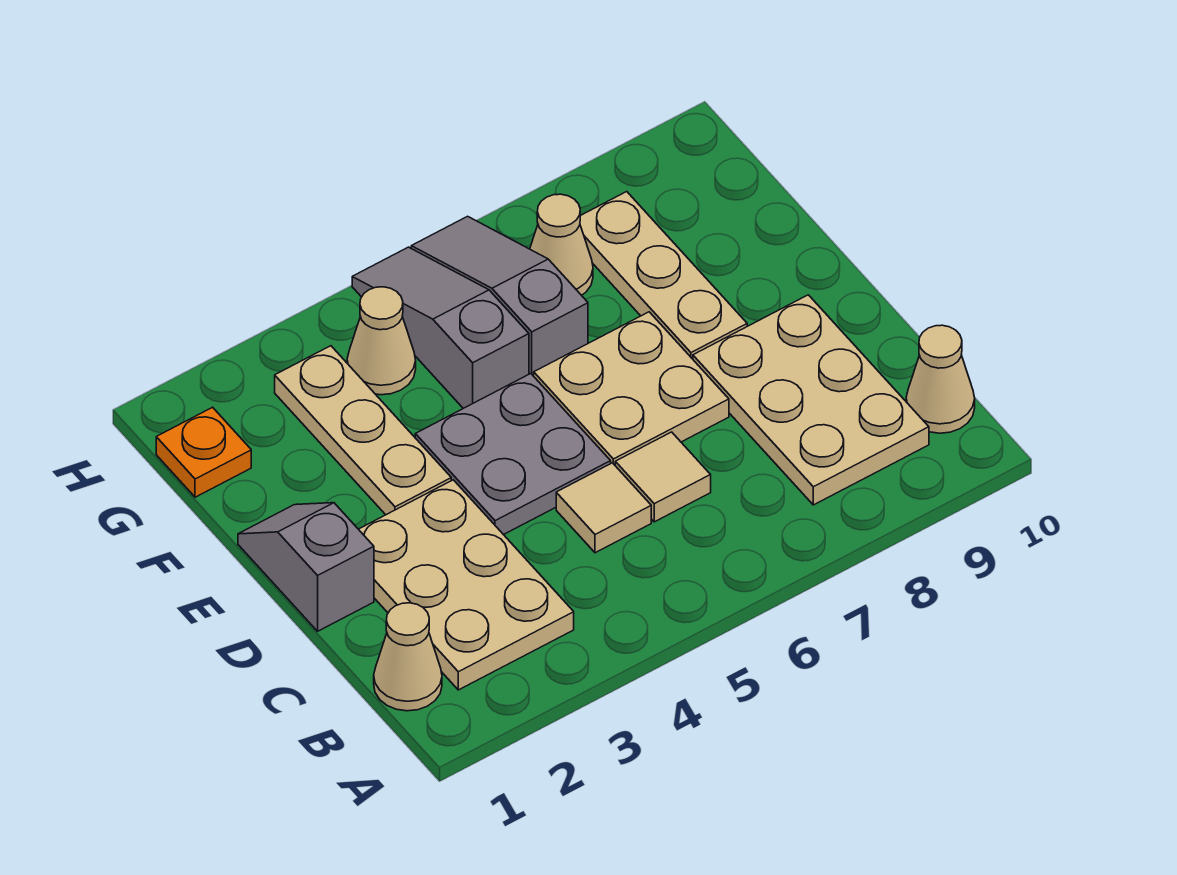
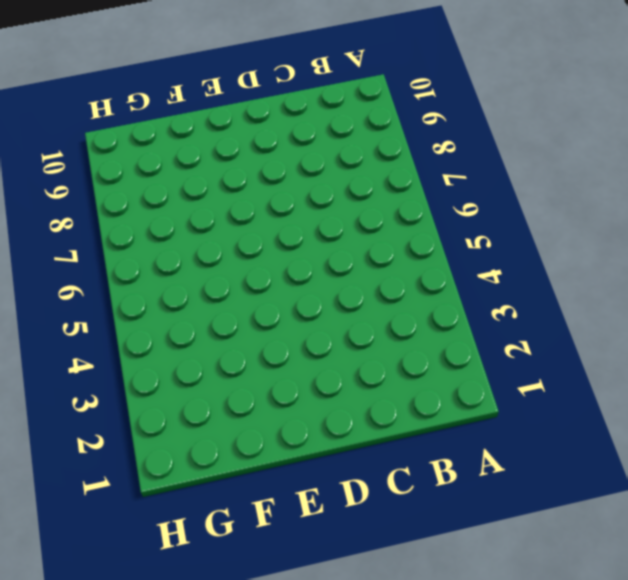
none -> tan 1x1 cone [374,603,442,711]
none -> tan 2x3 plate [359,480,574,690]
none -> tan 2x3 plate [693,295,929,505]

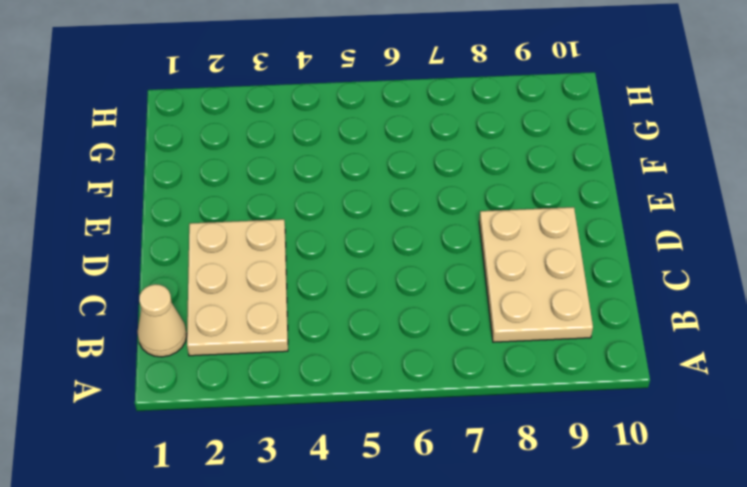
none -> tan 1x1 cone [906,325,975,433]
none -> tan 1x1 tile [556,463,651,553]
none -> tan 1x1 tile [615,432,711,522]

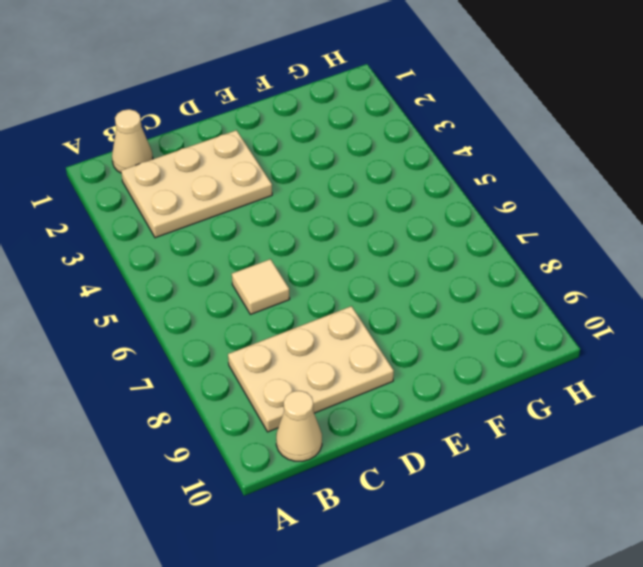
none -> tan 1x1 tile [556,463,651,553]
none -> grey 1x2 slope [238,503,374,631]
none -> grey 2x2 plate [415,374,611,535]

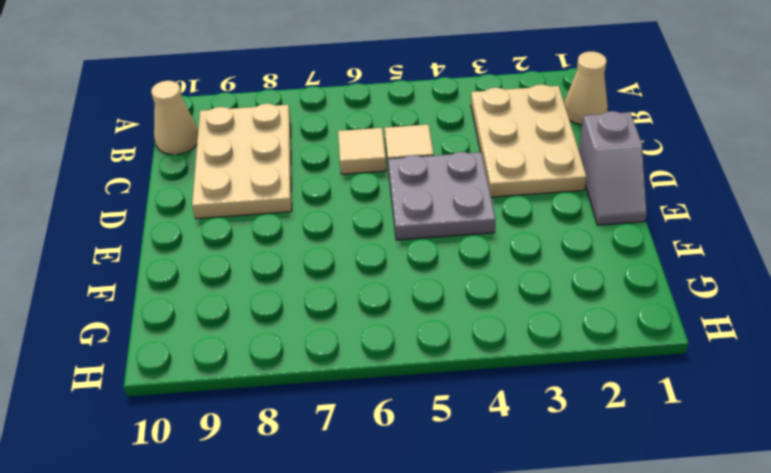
none -> tan 2x2 plate [534,312,729,465]
none -> tan 1x3 plate [275,346,451,515]
none -> tan 1x3 plate [580,192,747,359]

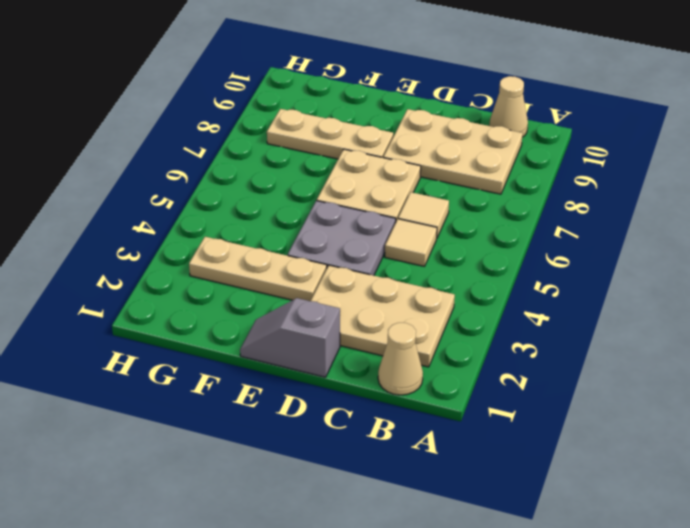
none -> grey 1x3 slope [352,247,529,408]
none -> grey 1x3 slope [411,216,588,376]
none -> orange 1x1 plate [156,407,251,497]

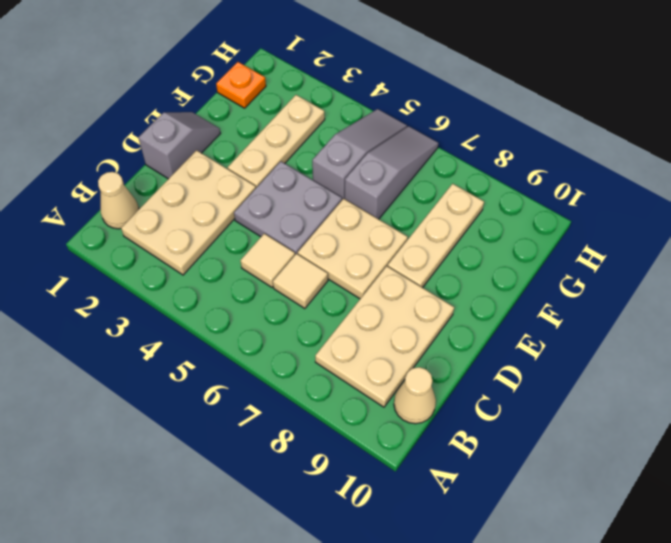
none -> tan 1x1 cone [347,287,416,395]
none -> tan 1x1 cone [530,194,593,295]

